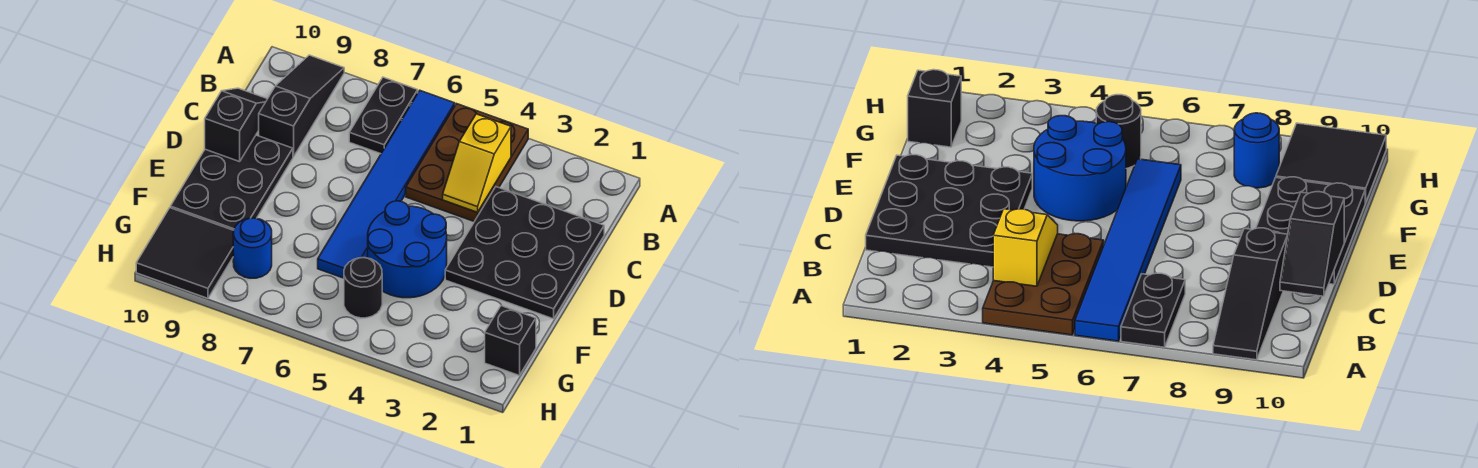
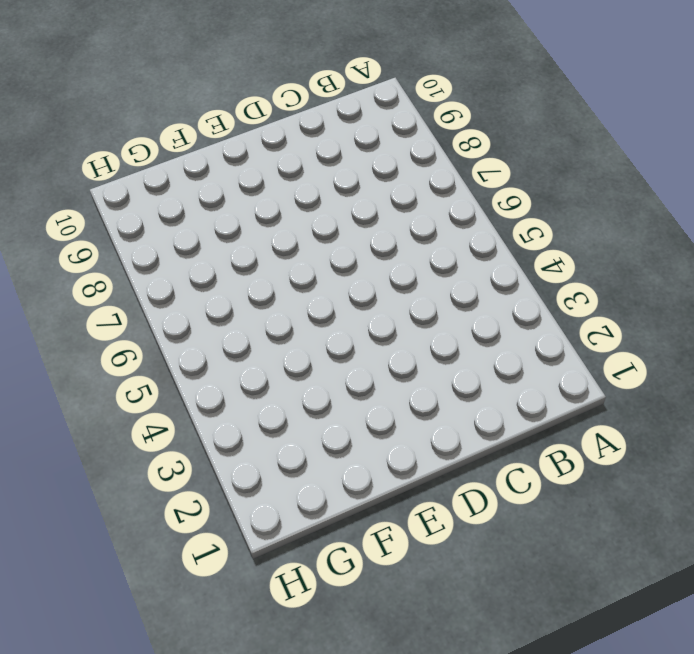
none -> brown 2x3 plate [406,104,528,222]
none -> blue 1x6 tile [318,91,455,278]
none -> black 1x2 plate [349,77,418,154]

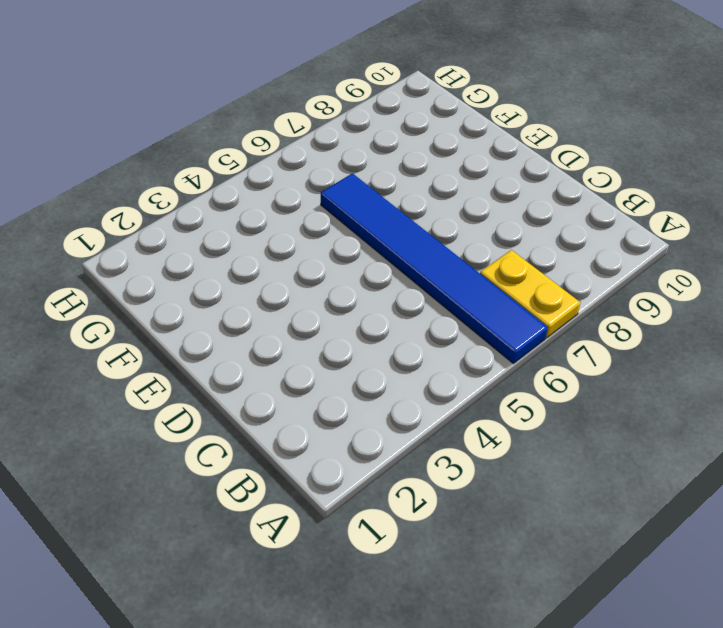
yellow 1x2 plate [480,250,580,338] -> black 1x2 plate [349,77,418,154]
none -> brown 2x3 plate [406,104,528,222]
none -> black 1x3 slope [259,55,344,157]
none -> black 3x3 plate [445,187,604,319]

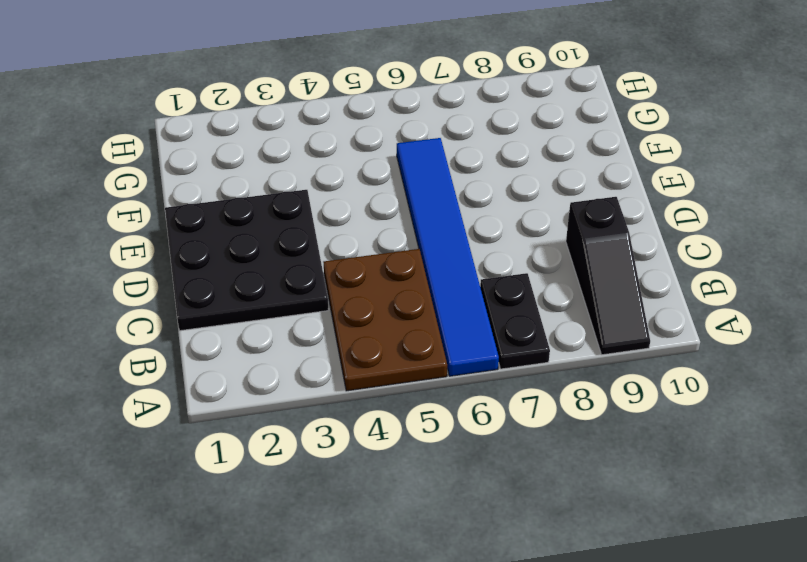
none -> black 2x3 plate [171,135,293,230]
none -> blue 2x2 round brick [368,201,447,298]
none -> black 1x1 brick [485,306,536,376]

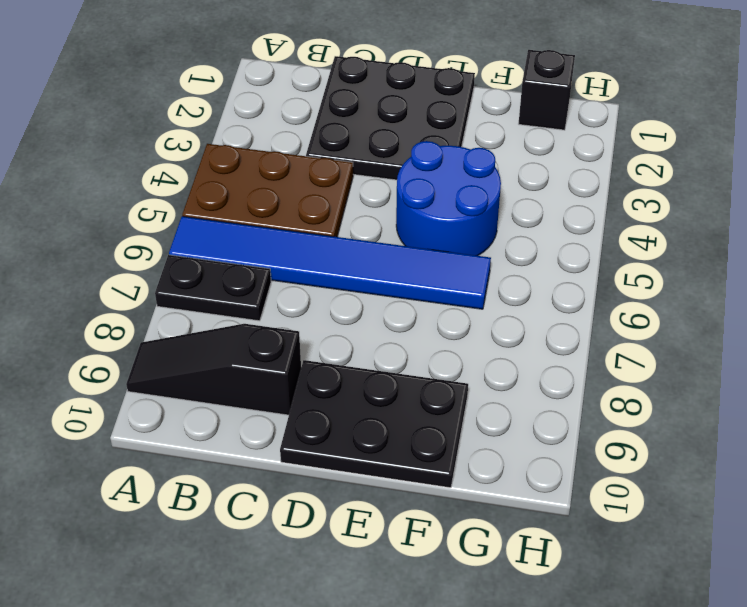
none -> black 1x1 round brick [344,258,382,318]
none -> blue 1x1 round brick [233,218,272,278]
none -> black 2x2 tile [136,208,234,298]

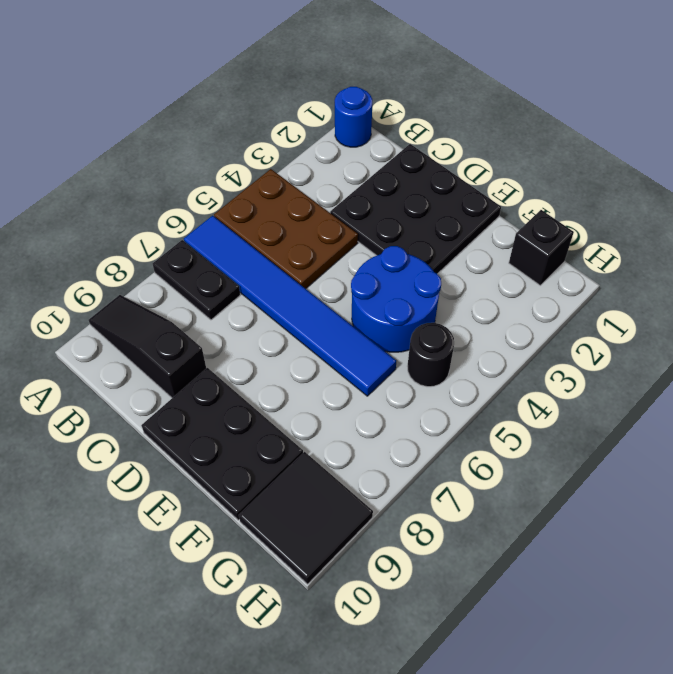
blue 1x1 round brick [335,87,372,147] -> blue 1x1 round brick moved to [233,218,272,278]
none -> yellow 1x2 slope [443,114,511,212]
none -> black 1x2 slope [205,88,267,162]

